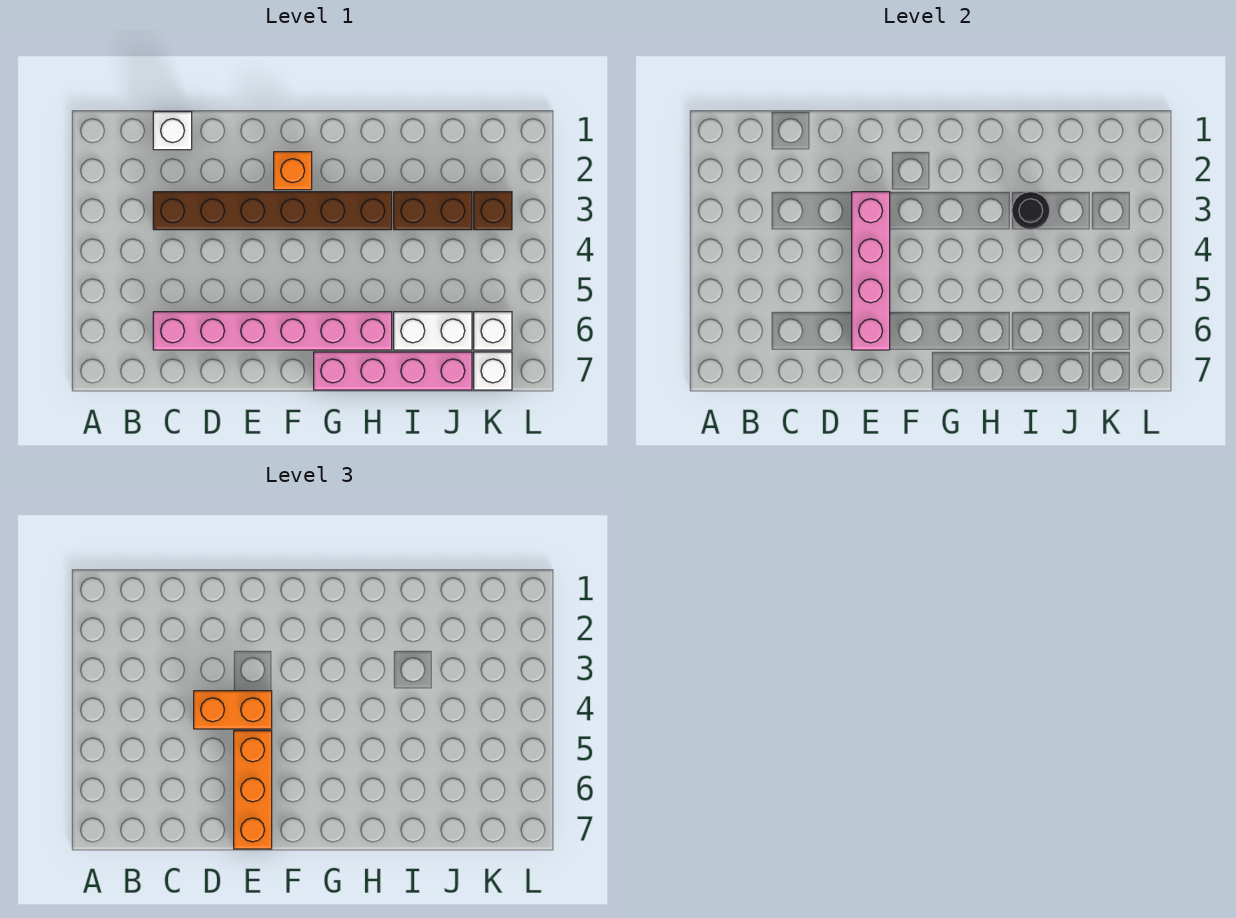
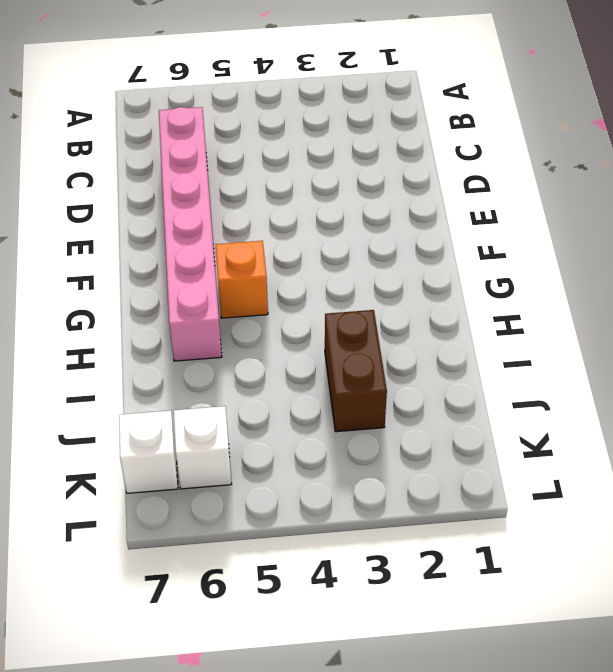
orange 1x1 brick [216,241,268,318] -> orange 1x1 brick moved to [274,152,312,190]
none -> white 1x1 brick [153,112,192,150]
none -> brown 1x6 brick [153,192,392,230]
none -> pink 1x4 brick [314,352,472,390]

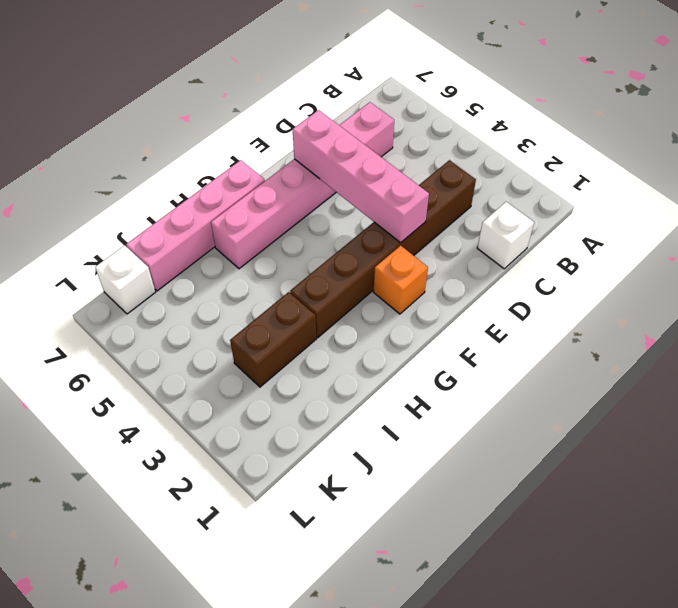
none -> white 1x2 brick [394,312,472,350]
none -> brown 1x1 brick [474,192,512,230]
none -> white 1x1 brick [474,312,512,350]

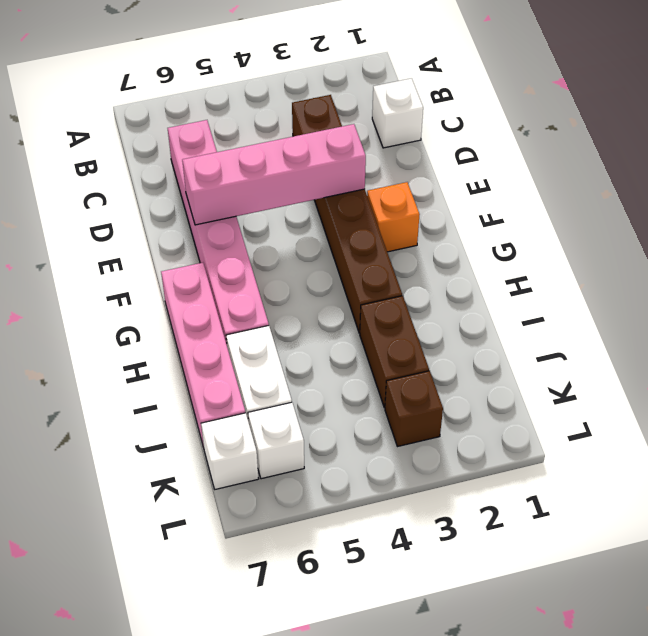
none -> black 1x1 round brick [1012,192,1050,230]
none -> orange 1x2 brick [194,691,272,729]
none -> orange 1x3 brick [234,731,272,849]

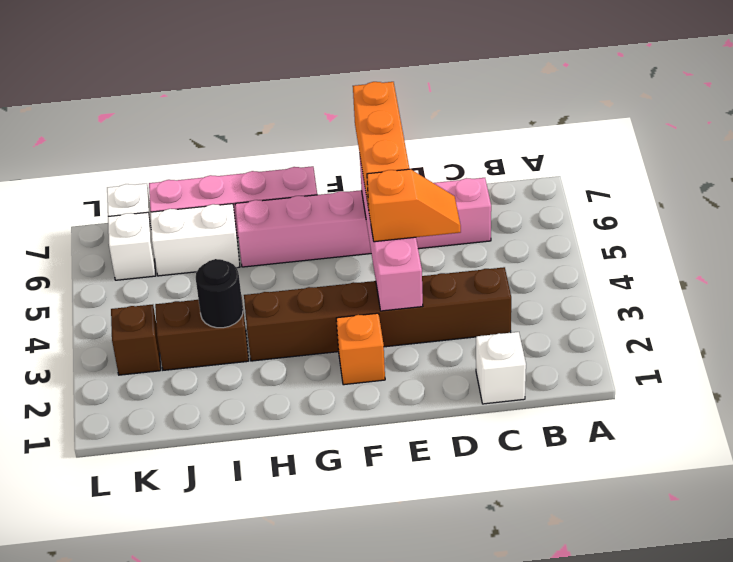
orange 1x2 slope [367,169,461,242] -> orange 1x2 brick [194,691,272,729]

